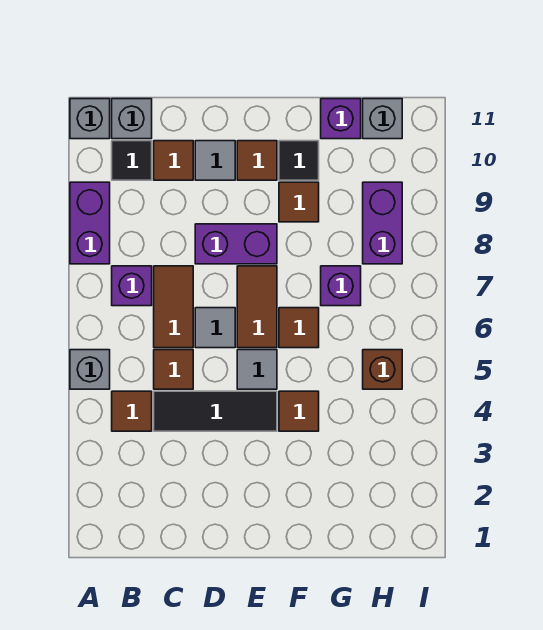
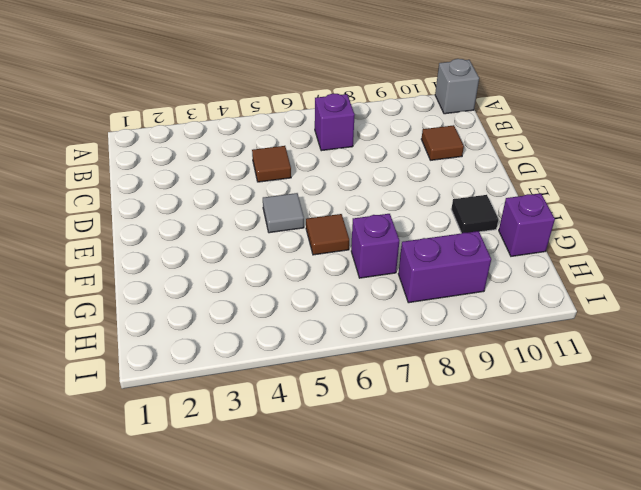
none -> grey 1x1 brick [70,350,110,389]
none -> purple 1x2 brick [70,182,110,264]
none -> brown 1x1 tile [112,391,152,431]

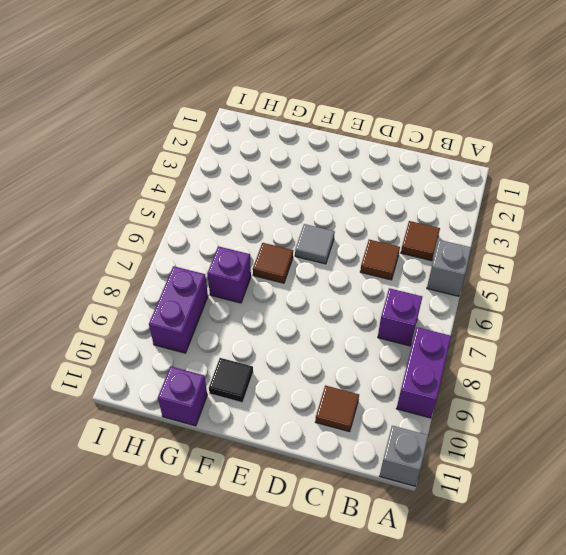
none -> black 1x1 tile [112,141,152,180]
none -> grey 1x1 brick [112,99,152,139]
none -> black 1x3 tile [154,391,277,431]

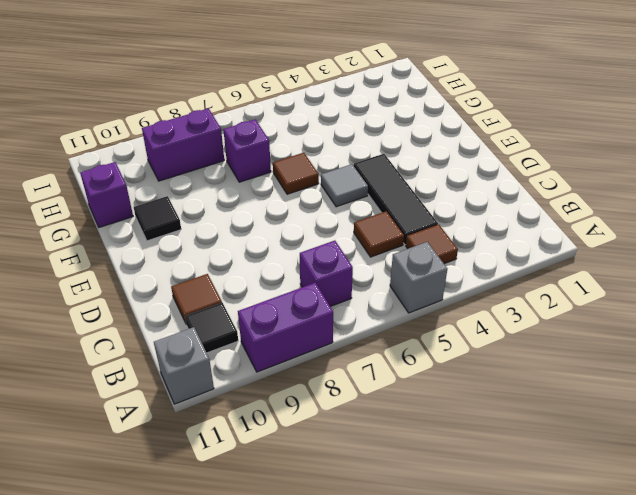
none -> grey 1x1 brick [112,99,152,139]
none -> brown 1x2 tile [154,266,193,348]
none -> grey 1x1 tile [195,308,235,348]

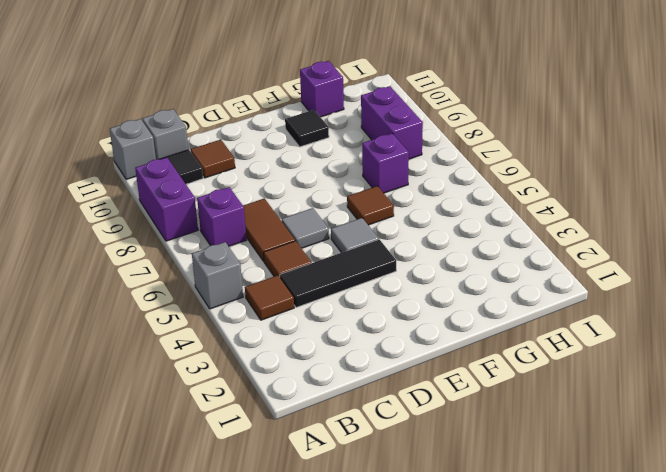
none -> purple 1x2 brick [195,224,277,264]
none -> grey 1x1 tile [195,141,235,180]
none -> brown 1x2 tile [237,266,277,348]

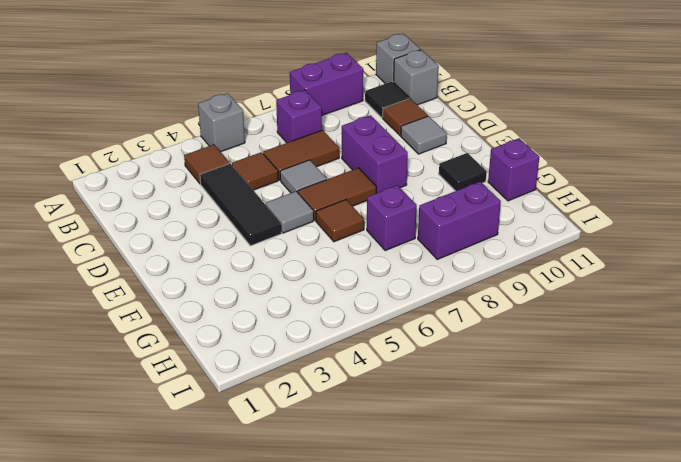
none -> brown 1x1 tile [237,141,277,180]
none -> brown 1x1 tile [279,391,319,431]
none -> brown 1x1 tile [279,182,319,222]

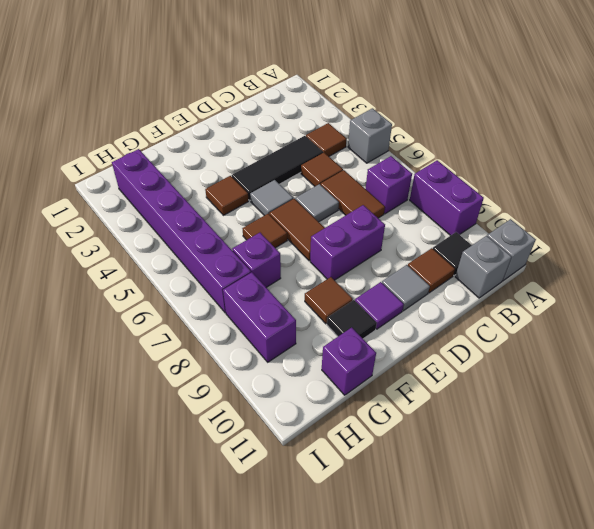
purple 1x1 tile [355,282,404,329] -> brown 1x1 tile [237,141,277,180]
purple 1x6 brick [112,149,251,313] -> brown 1x1 brick [363,350,402,389]
none -> grey 1x1 brick [363,99,402,139]

